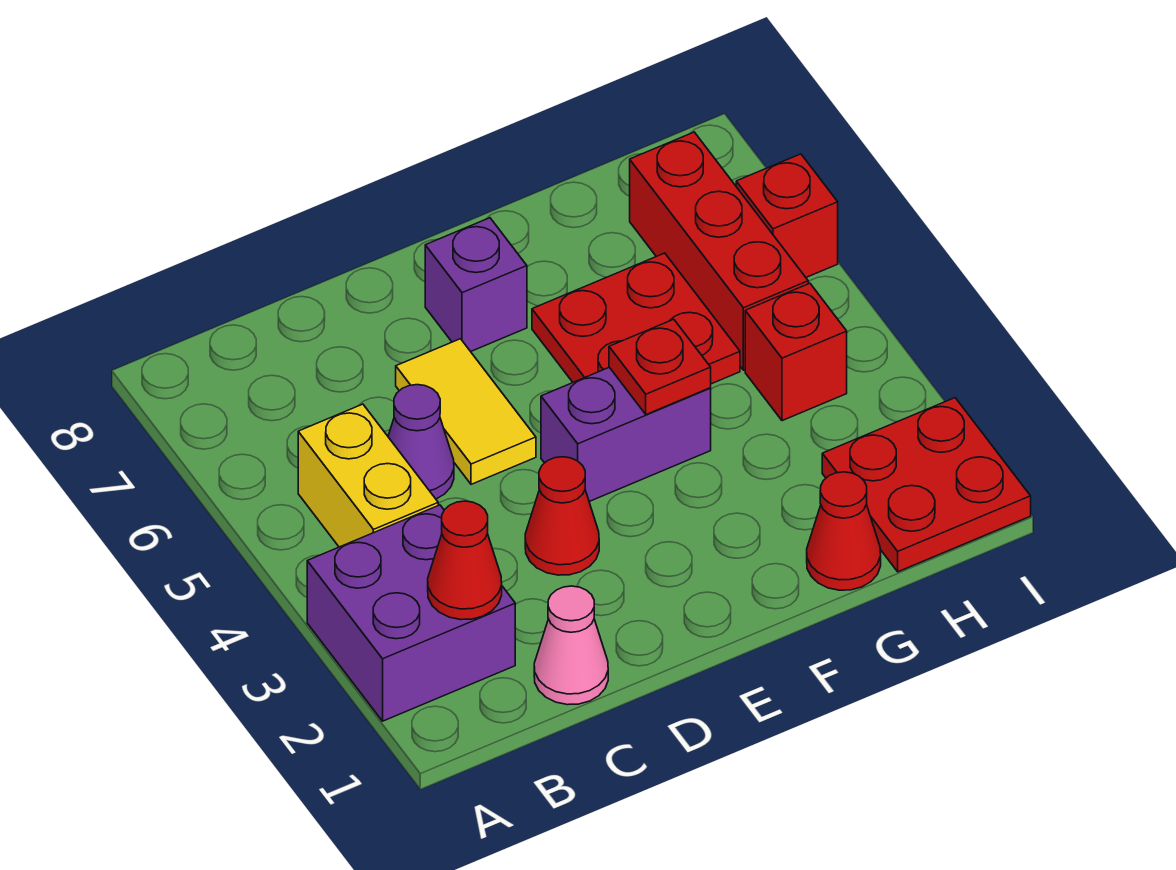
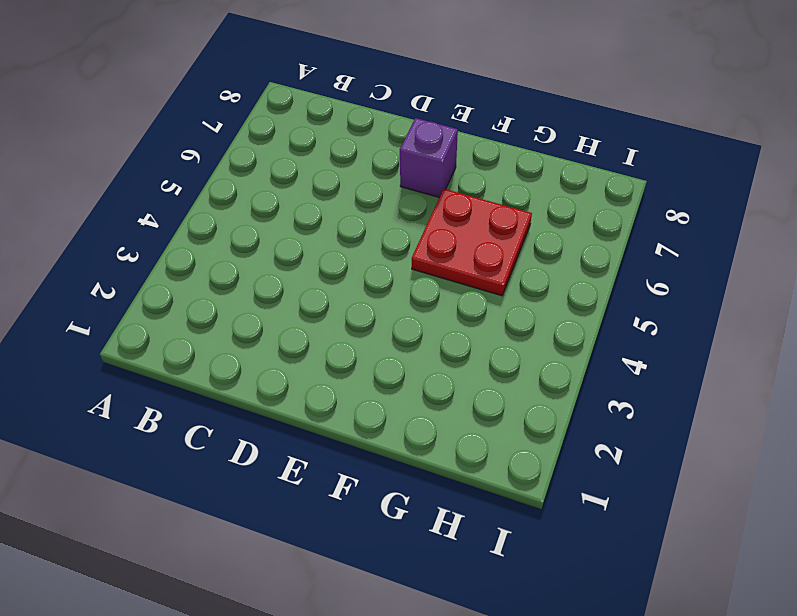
none -> purple 2x2 brick [307,505,515,721]
none -> yellow 1x2 brick [298,404,438,547]
none -> pink 1x1 cone [534,586,608,705]

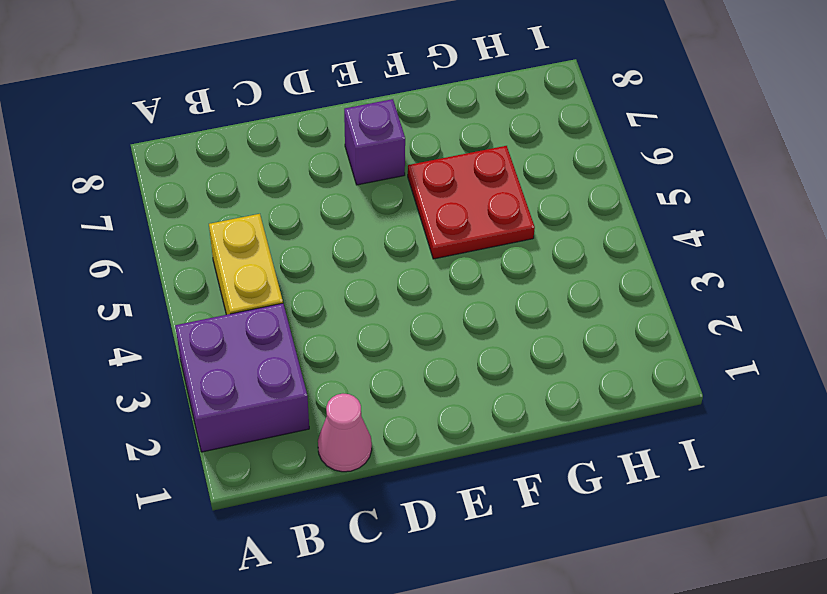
none -> purple 1x1 cone [388,385,454,499]
none -> red 1x1 cone [525,457,599,575]
none -> yellow 1x2 tile [396,339,536,484]

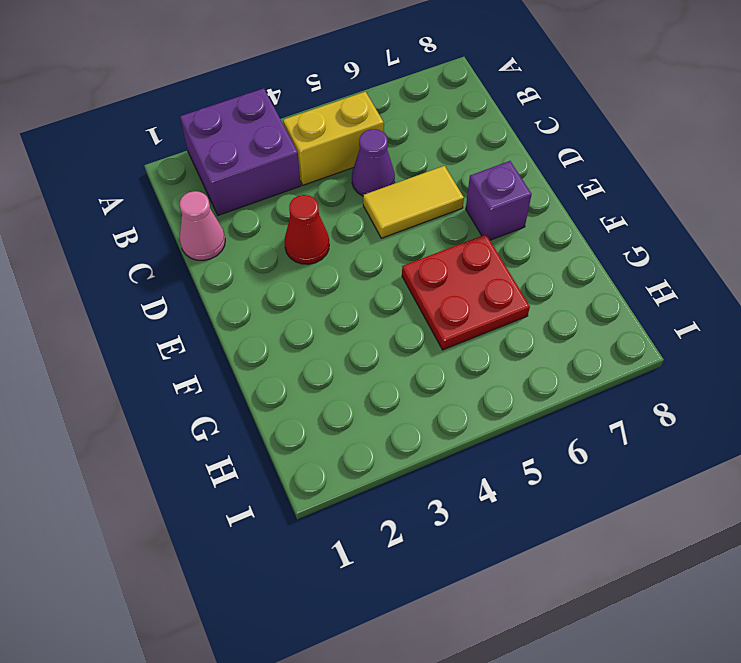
none -> purple 1x2 brick [541,367,711,502]
none -> red 1x1 cone [807,472,881,590]
none -> red 2x2 plate [822,398,1031,572]

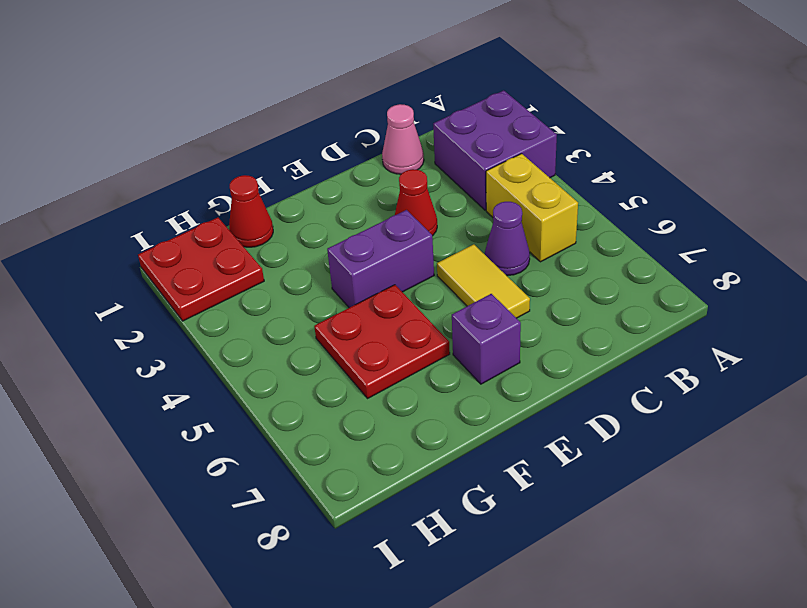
none -> red 1x1 brick [745,283,847,421]
none -> red 1x3 brick [630,132,808,370]
none -> red 1x1 brick [736,154,838,277]

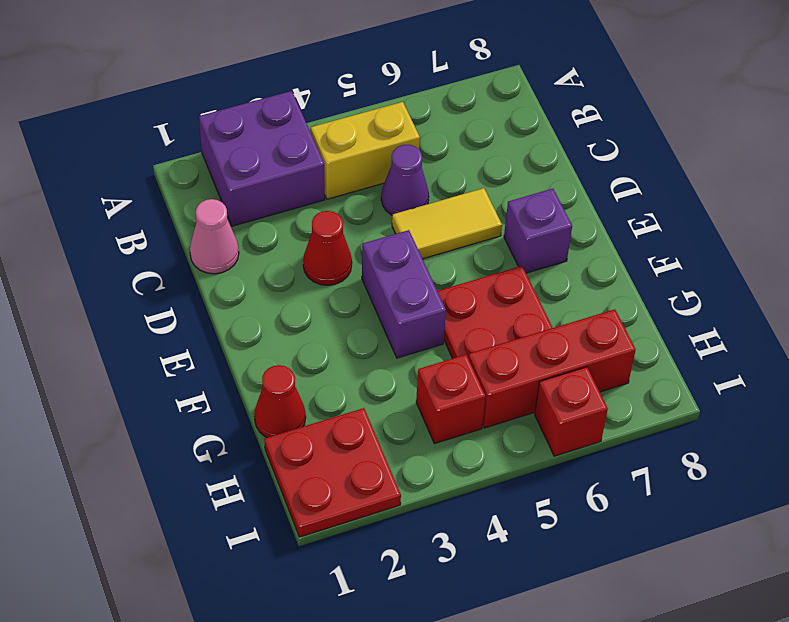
none -> red 1x1 cone [428,501,502,620]
none -> red 1x1 plate [609,319,711,414]

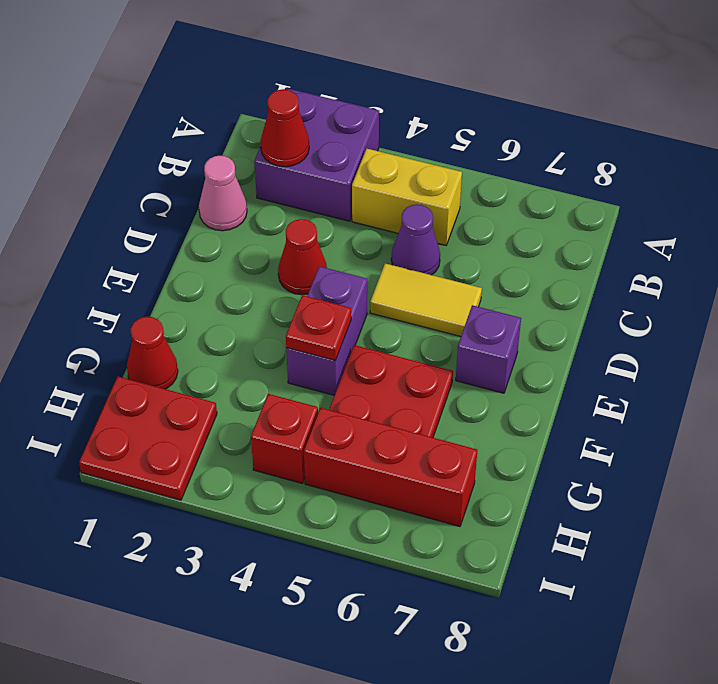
none -> red 1x1 brick [736,154,838,277]

